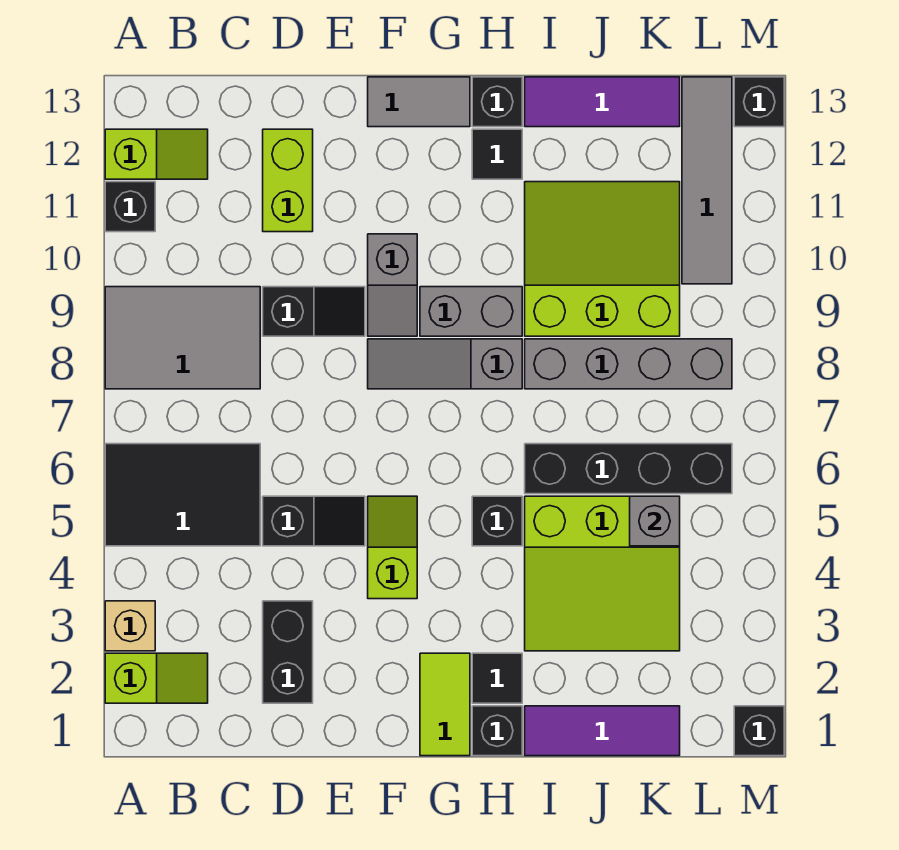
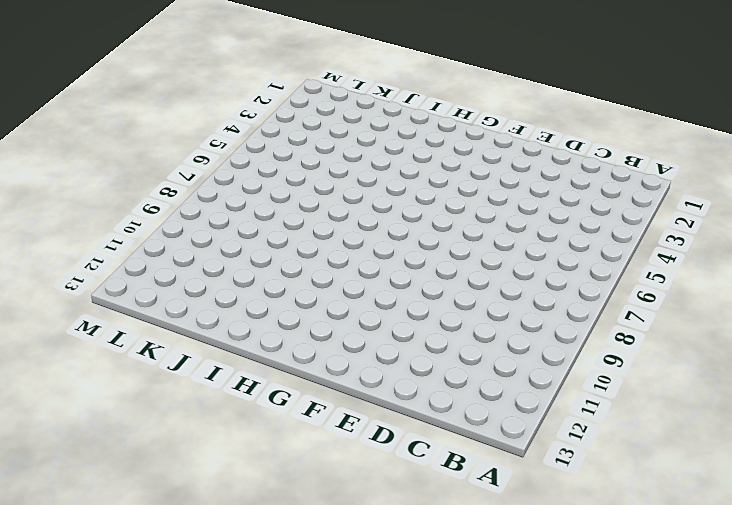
none -> lime 1x2 slope [105,653,208,703]
none -> tan 1x1 brick [105,601,155,651]
none -> black 2x3 tile [105,444,260,546]
none -> grey 2x3 tile [105,287,260,389]

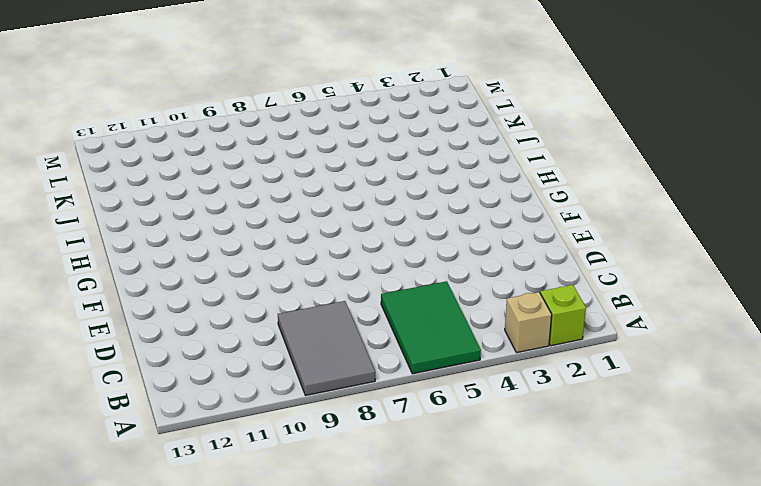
green 2x3 tile [381,281,481,374] -> black 2x3 tile [105,444,260,546]
none -> black 1x1 brick [105,182,155,232]
none -> lime 1x2 slope [105,129,208,179]
none -> black 1x2 brick [263,601,313,703]
none -> black 1x2 slope [263,496,365,546]

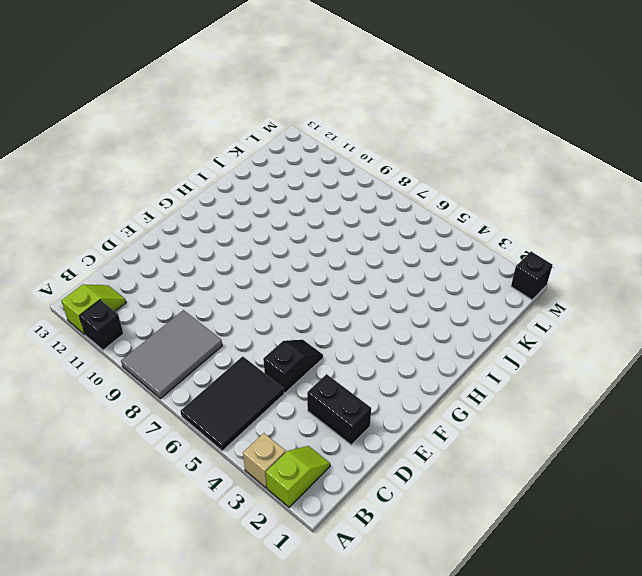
none -> black 1x2 slope [263,287,365,336]
none -> lime 1x2 brick [263,129,313,232]
none -> lime 1x2 slope [368,496,417,599]
none -> grey 1x3 slope [368,339,522,389]

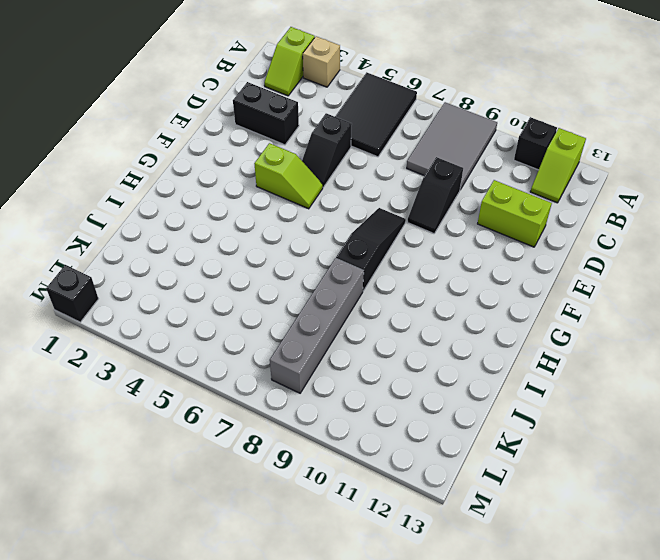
black 1x3 slope [336,208,406,291] -> grey 1x3 slope [368,339,522,389]
none -> grey 1x2 slope [368,234,417,336]
none -> grey 1x2 tile [368,77,470,127]
none -> lime 1x2 tile [420,653,470,756]
none -> grey 1x2 brick [420,287,522,336]

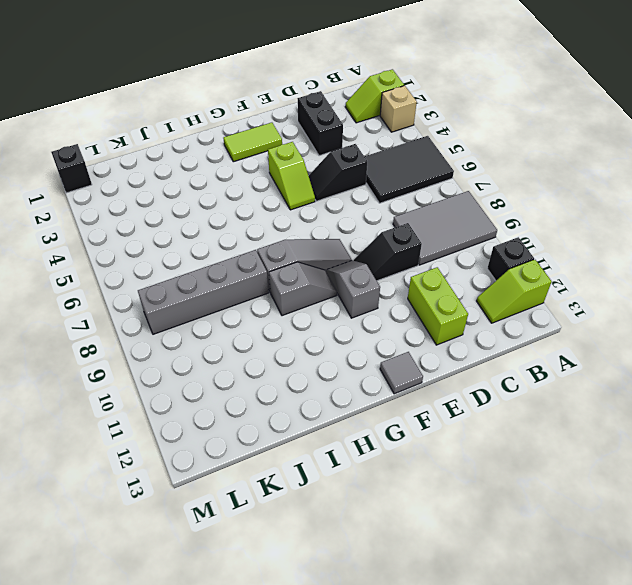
lime 1x2 tile [223,123,282,162] -> lime 1x2 tile turned to [420,653,470,756]
grey 1x1 tile [380,352,423,394] -> grey 1x2 tile [368,77,470,127]
grey 1x2 slope [269,262,337,316] -> grey 1x2 brick [420,287,522,336]
none -> black 1x1 brick [472,706,522,756]
none -> black 1x1 tile [472,653,522,703]
none -> black 1x1 brick [472,496,522,546]
none -> black 1x1 tile [472,129,522,179]

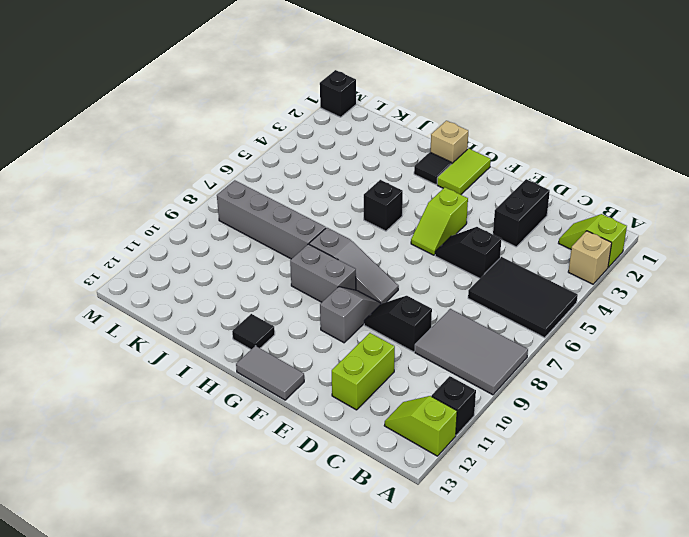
tan 1x1 brick [430,121,468,163] -> black 1x1 brick [472,706,522,756]
none -> black 1x1 brick [472,77,522,127]
none -> purple 1x3 tile [525,706,680,756]
none -> lime 3x3 slope [525,496,680,651]
none -> black 1x4 brick [525,444,732,494]

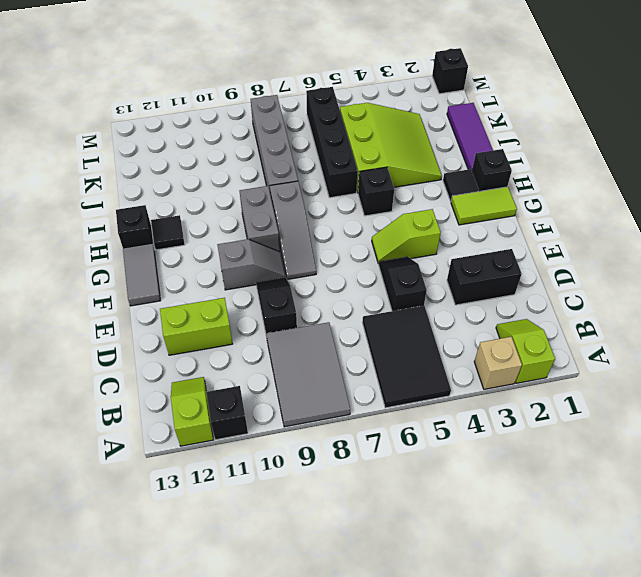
none -> lime 3x3 slope [525,182,680,336]
none -> purple 1x3 tile [525,77,680,127]
none -> grey 1x4 tile [682,77,732,284]
none -> black 1x1 brick [734,77,784,127]

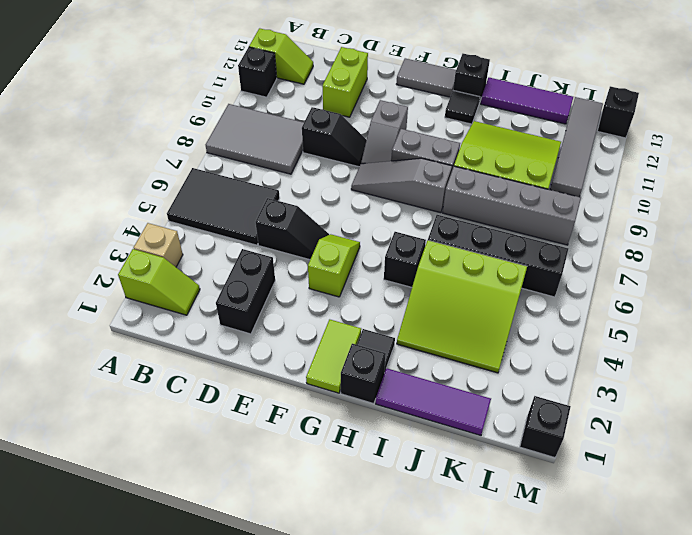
none -> grey 1x1 brick [630,496,680,546]

